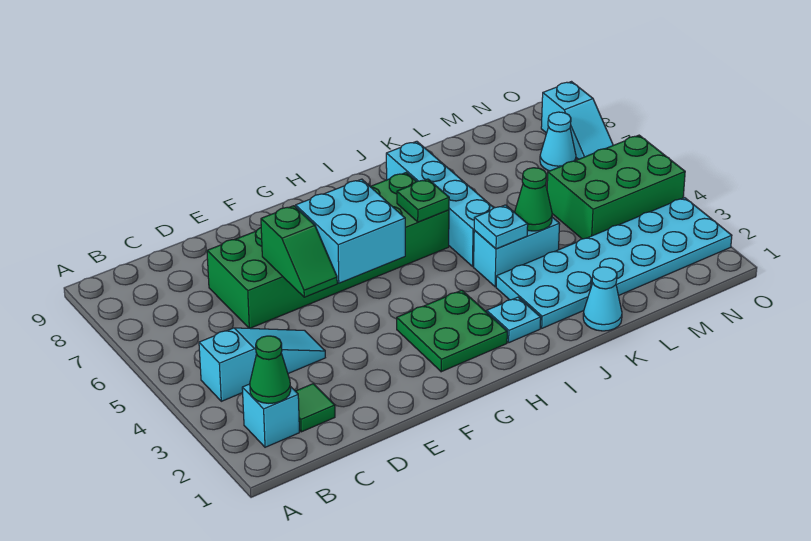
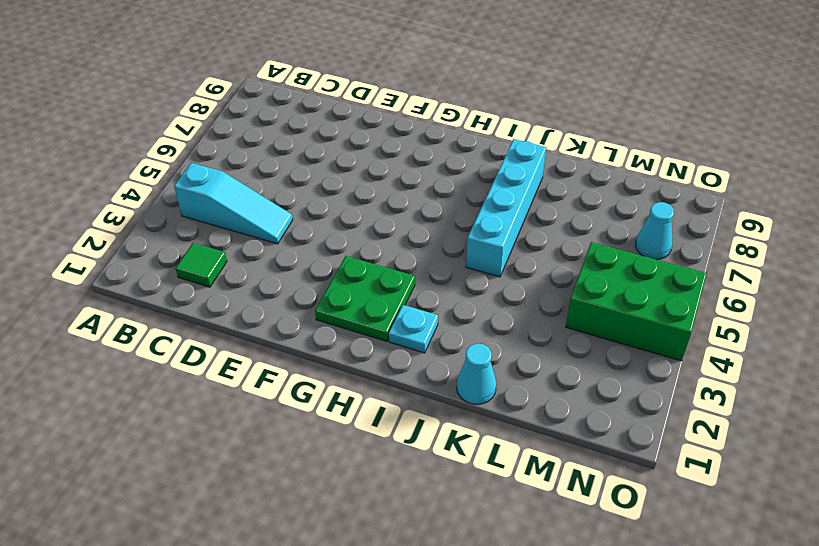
none -> cyan 1x1 brick [242,384,299,447]
none -> green 2x6 brick [207,173,449,328]
none -> cyan 2x6 plate [496,198,732,328]

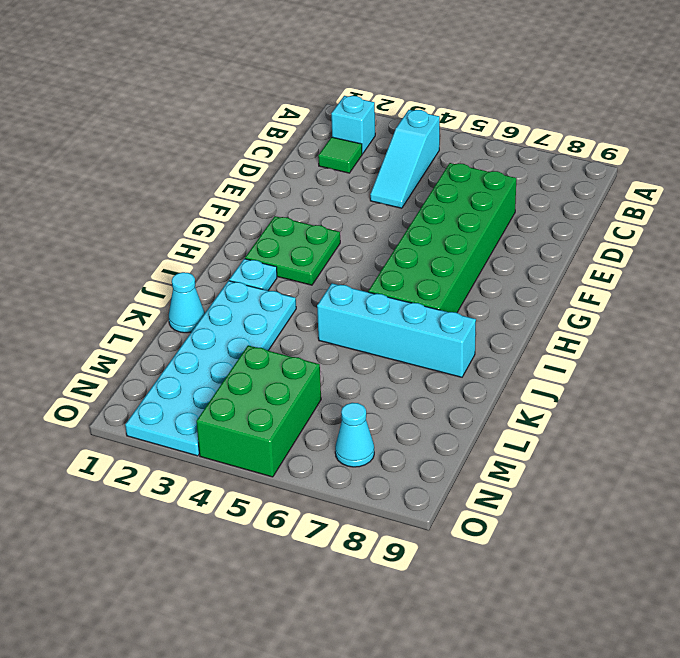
none -> cyan 1x2 brick [474,217,560,287]
none -> cyan 1x2 slope [541,82,613,159]
none -> green 1x1 cone [250,336,291,403]

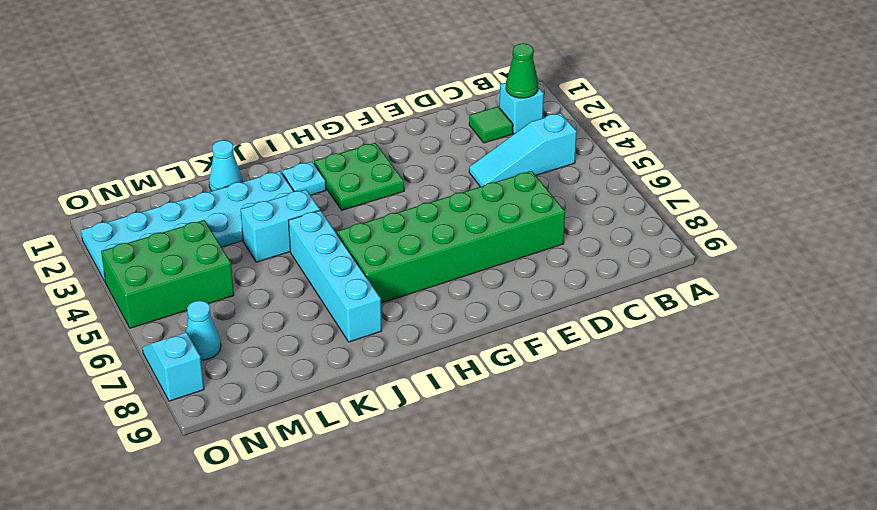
none -> green 1x2 slope [261,206,337,297]
none -> cyan 2x2 brick [296,179,405,283]
none -> green 1x1 plate [397,179,449,222]

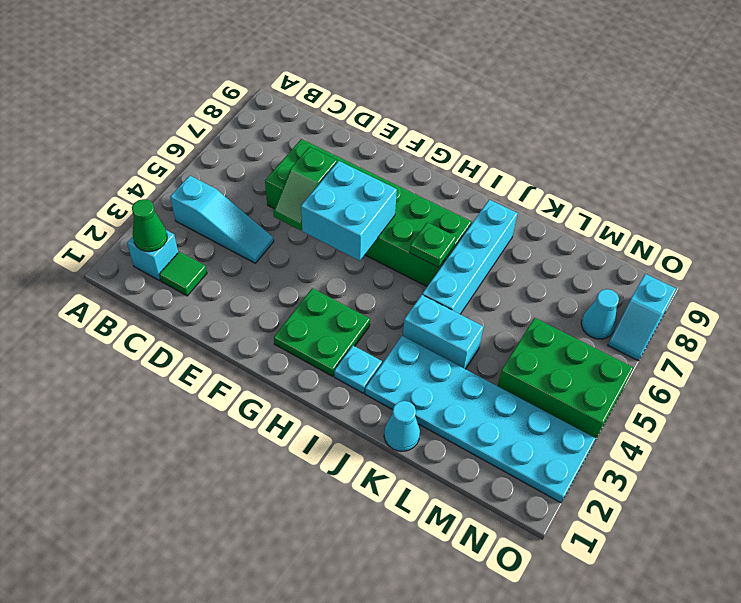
none -> cyan 1x1 plate [474,205,528,249]
none -> green 1x1 cone [515,168,552,231]

